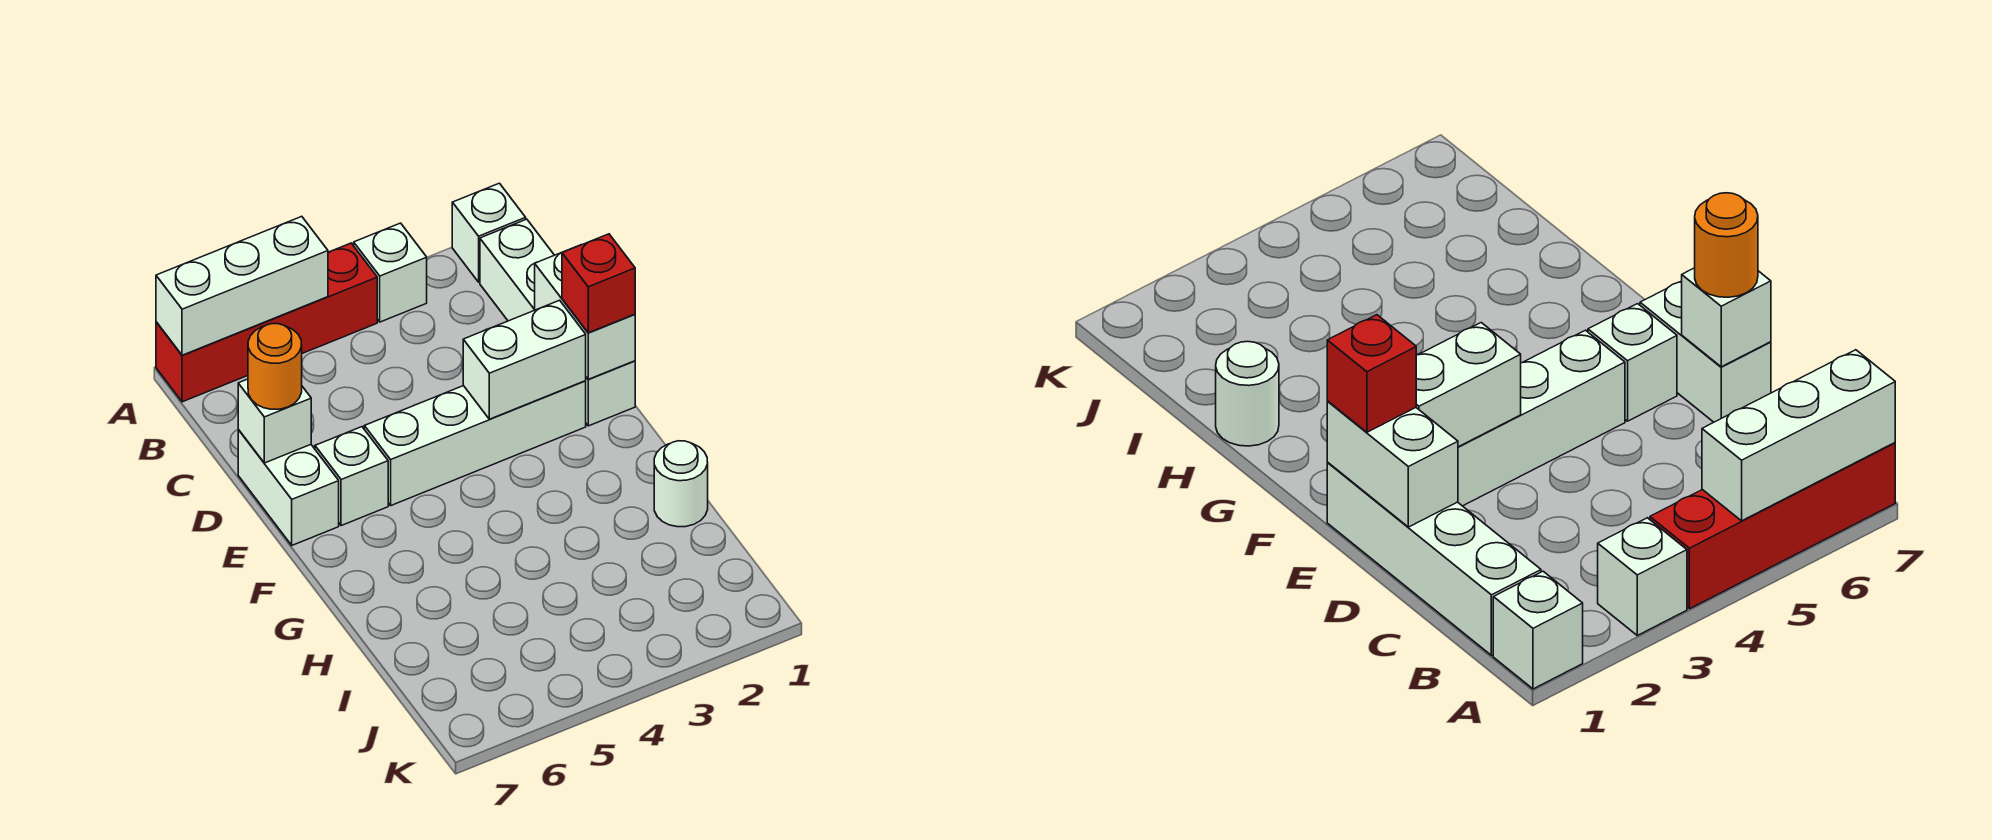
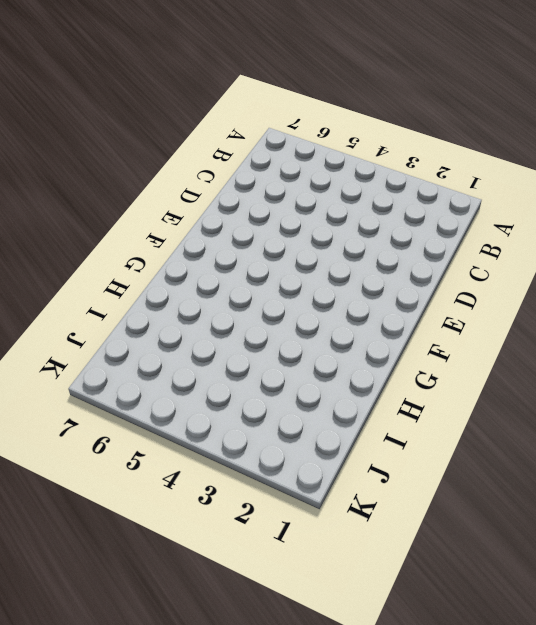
none -> white 1x1 brick [452,183,526,282]
none -> white 1x1 brick [354,223,427,322]
none -> red 1x4 brick [156,243,377,402]

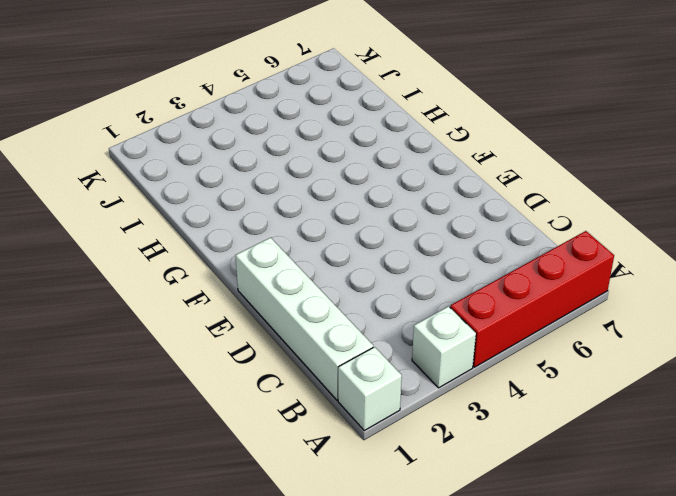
none -> white 1x2 brick [238,430,339,545]
none -> white 1x4 brick [364,381,586,505]
none -> white 1x1 brick [315,427,388,526]

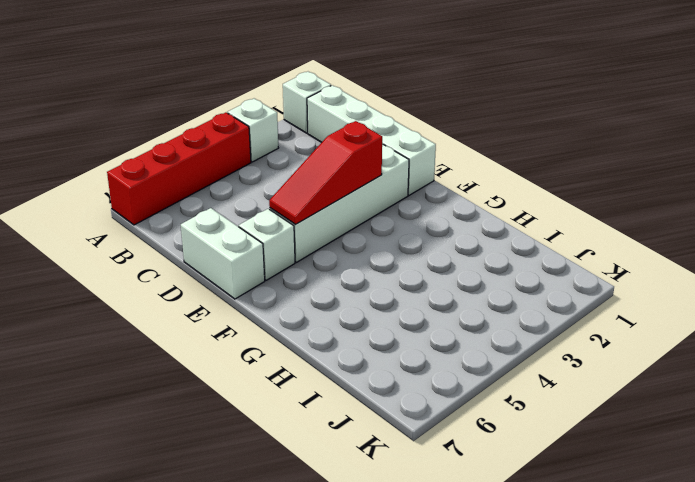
red 1x3 slope [269,121,382,225] -> white 1x2 brick [463,300,586,419]
none -> white 1x1 round brick [654,441,708,527]
none -> white 1x3 brick [156,216,328,355]
none -> white 1x2 brick [535,245,635,379]

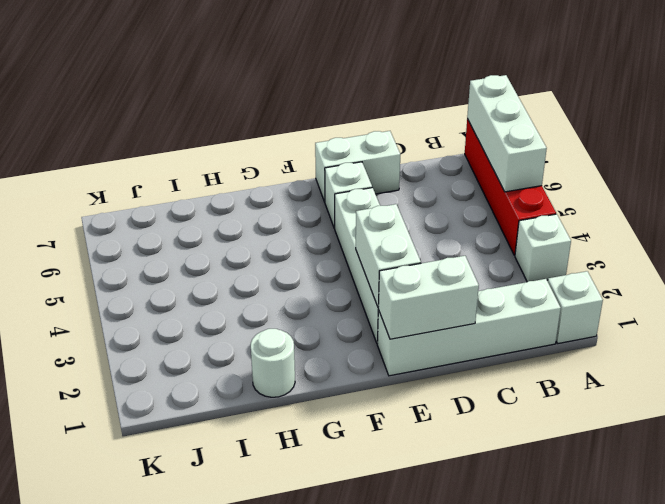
none -> white 1x1 brick [238,379,311,463]
none -> orange 1x1 round brick [248,324,302,409]
none -> red 1x1 brick [562,234,635,333]

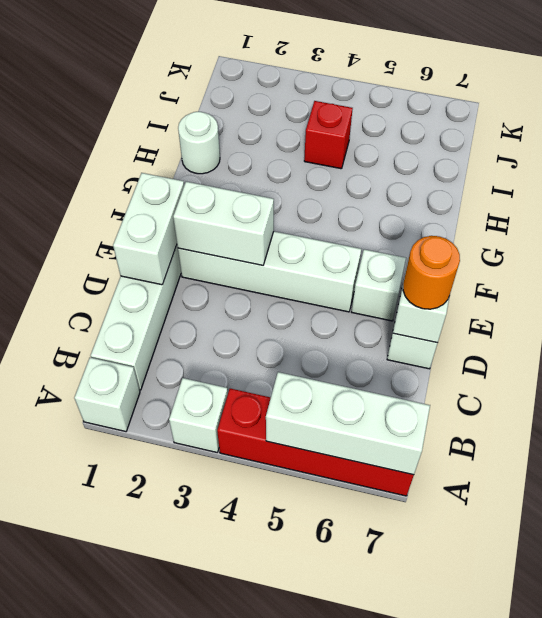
red 1x1 brick [304,101,353,169] -> red 1x1 brick moved to [562,234,635,333]

